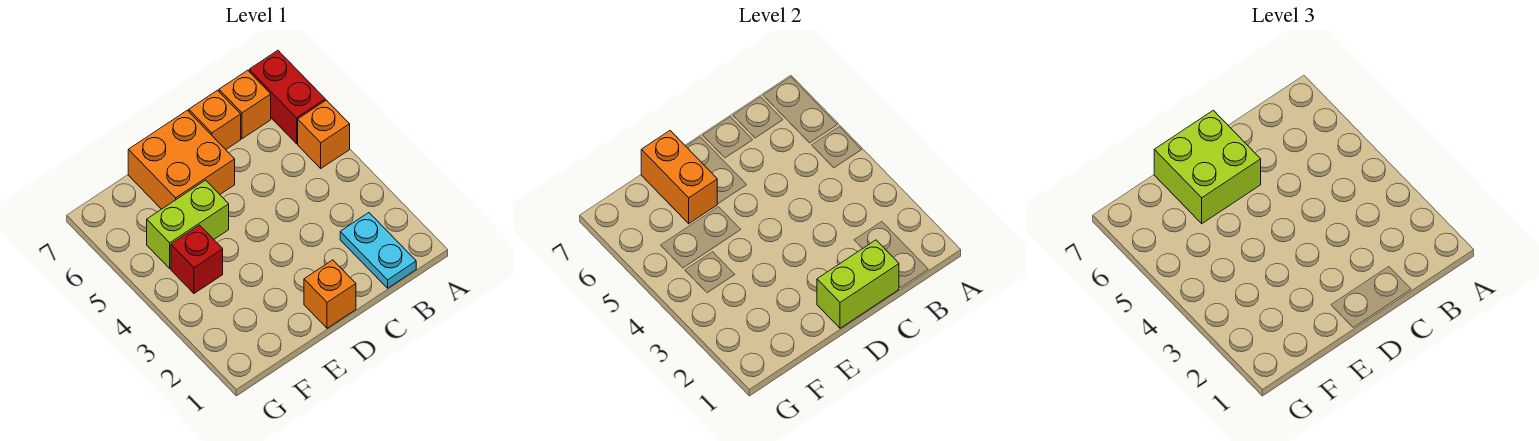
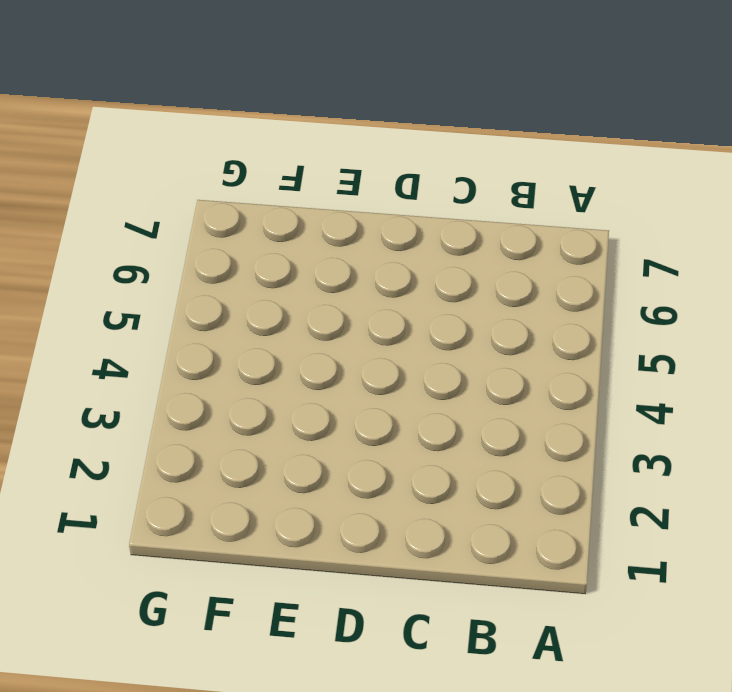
none -> orange 1x1 brick [298,100,350,168]
none -> red 1x2 brick [249,50,325,144]
none -> cyan 1x2 plate [340,213,416,288]

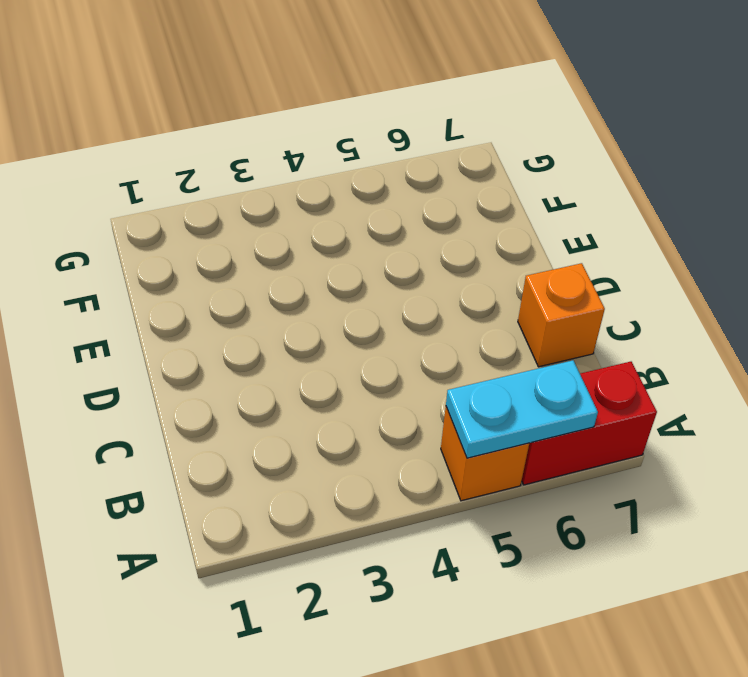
cyan 1x2 plate [446,360,598,458] -> cyan 1x2 plate moved to [340,213,416,288]
none -> orange 1x1 brick [219,70,271,139]
none -> orange 1x1 brick [304,260,356,328]
none -> orange 2x2 brick [128,110,235,209]

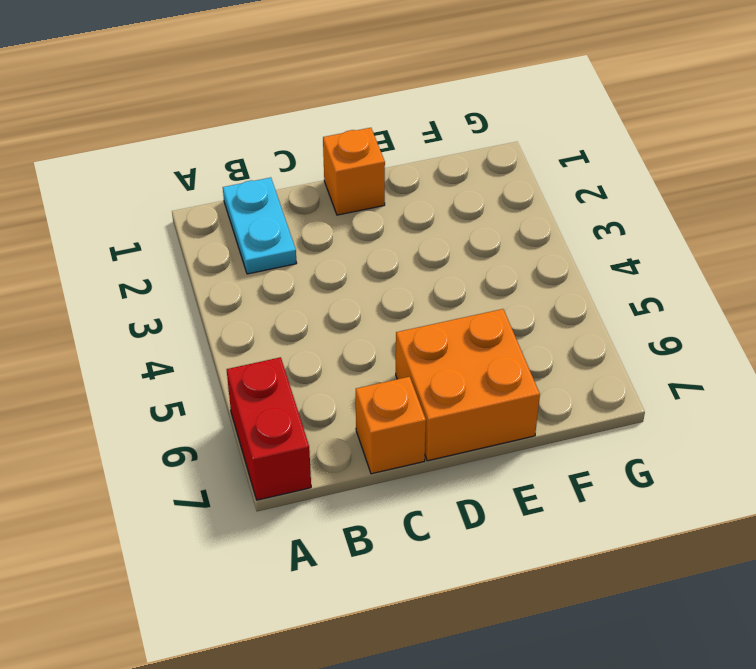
none -> orange 1x1 brick [298,100,350,168]
none -> orange 1x1 brick [219,70,271,139]
none -> lime 1x2 brick [147,180,229,268]

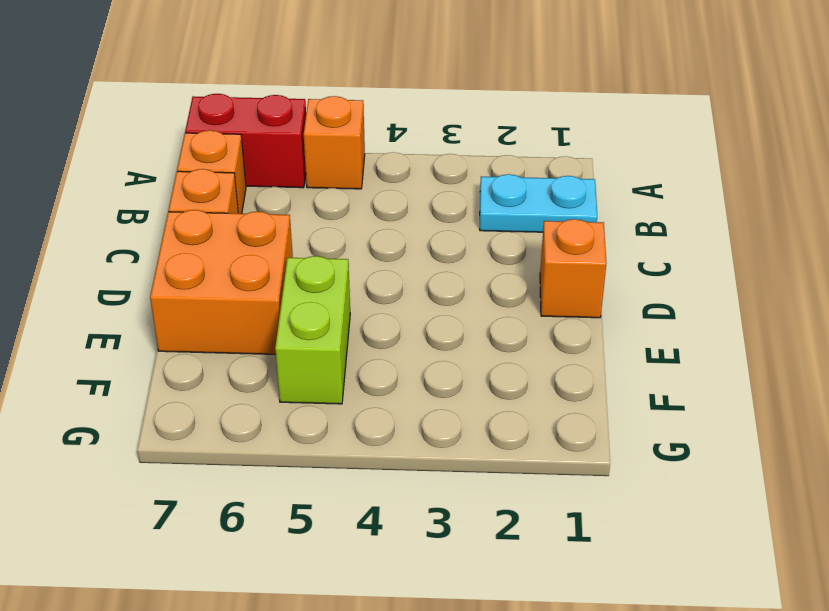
none -> red 1x1 brick [171,225,223,293]
none -> lime 1x2 brick [817,240,899,328]
none -> orange 1x2 brick [641,131,717,224]

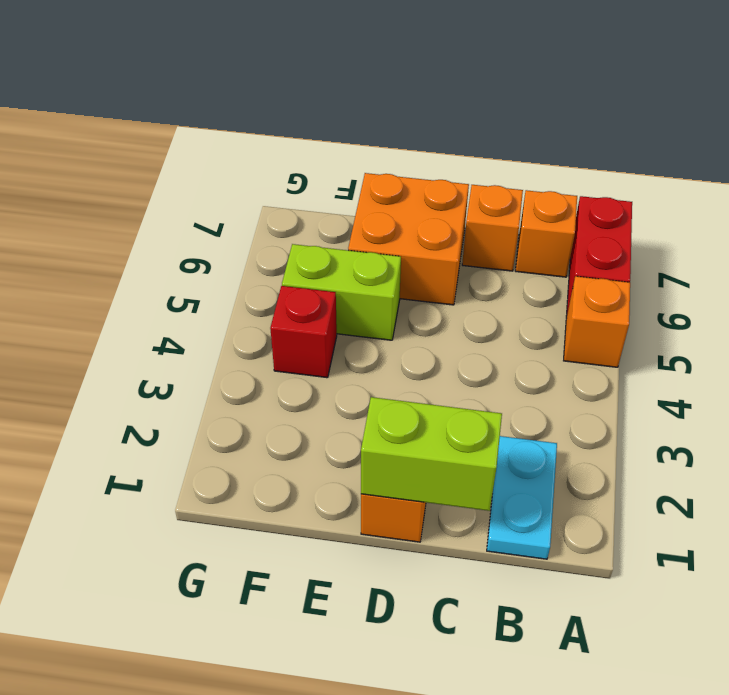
none -> orange 1x2 brick [641,131,717,224]
none -> lime 2x2 brick [1154,110,1261,224]

